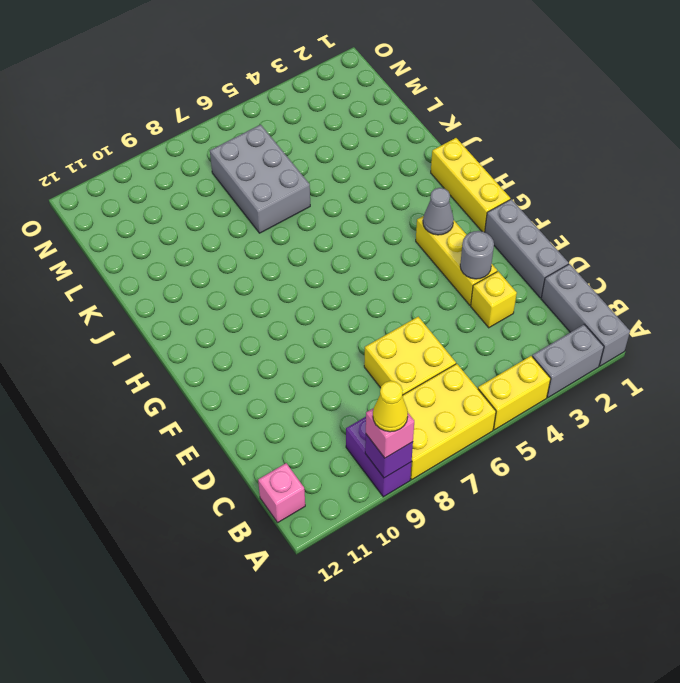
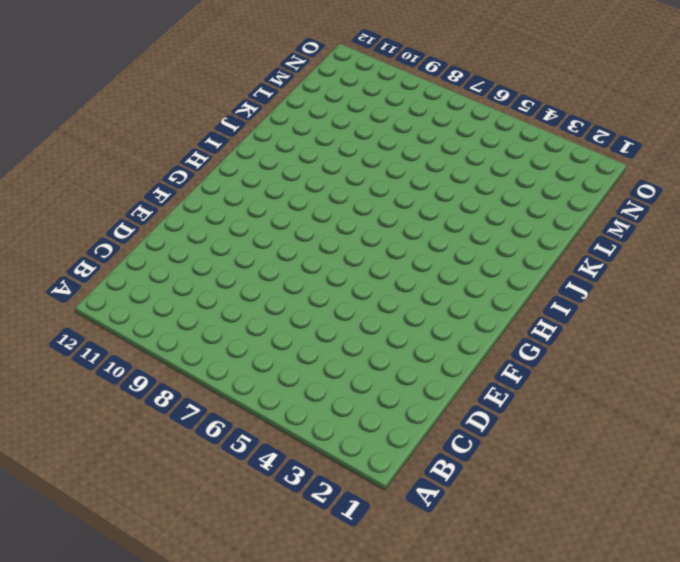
none -> grey 1x3 brick [541,264,630,366]
none -> grey 1x2 brick [532,325,604,397]
none -> yellow 1x2 brick [478,356,551,430]

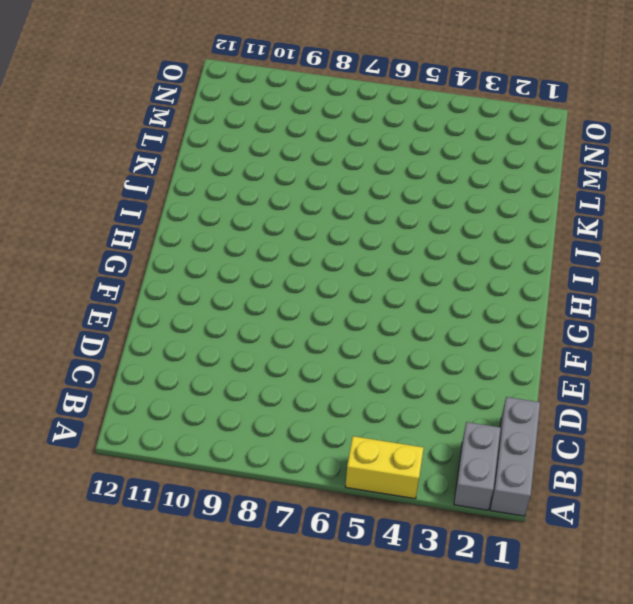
grey 1x2 brick [454,422,501,510] -> grey 1x2 brick turned to [532,325,604,397]
none -> yellow 2x3 brick [402,364,496,480]
none -> purple 1x2 brick [346,417,411,497]
none -> pink 1x1 brick [258,463,305,522]

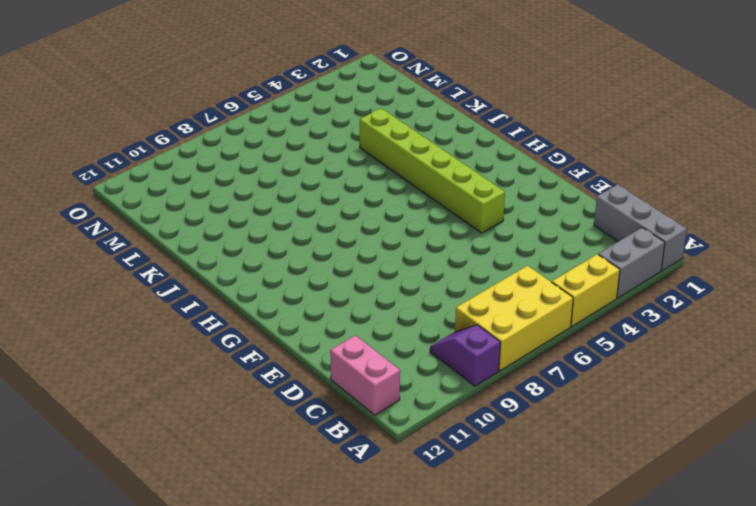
purple 1x2 slope [430,325,501,386] -> purple 1x2 brick [346,417,411,497]
pink 1x2 brick [330,335,400,415] -> pink 1x1 brick [258,463,305,522]
lime 1x6 brick [360,108,505,233] -> none
none -> yellow 2x2 brick [364,317,456,395]
none -> grey 1x3 brick [485,199,569,298]
none -> yellow 1x1 brick [471,271,517,328]

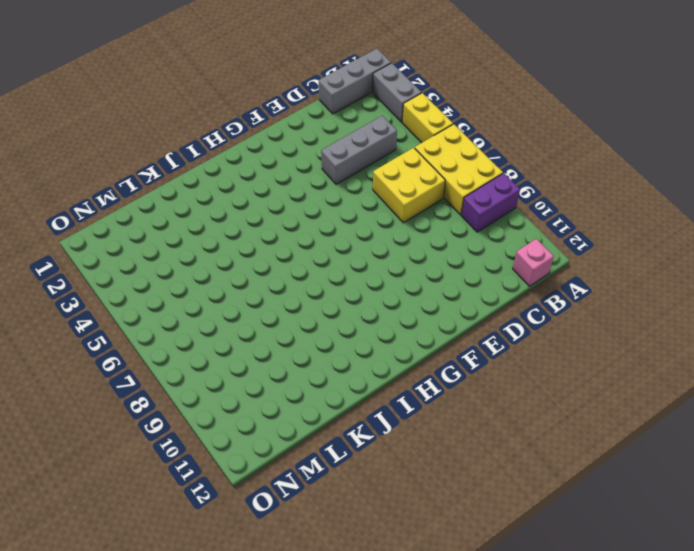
grey 1x3 brick [321,116,397,184] -> grey 1x3 brick moved to [485,199,569,298]
none -> yellow 1x1 brick [471,271,517,328]
none -> yellow 1x3 brick [416,216,497,305]
none -> yellow 1x3 brick [431,138,510,232]

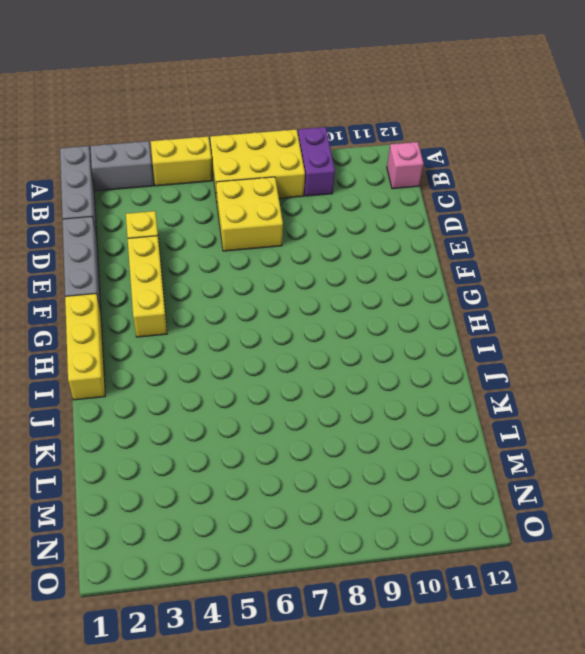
none -> grey 2x3 brick [210,125,310,233]
none -> purple 1x1 brick [365,434,413,478]
none -> grey 1x1 round brick [460,231,494,279]

